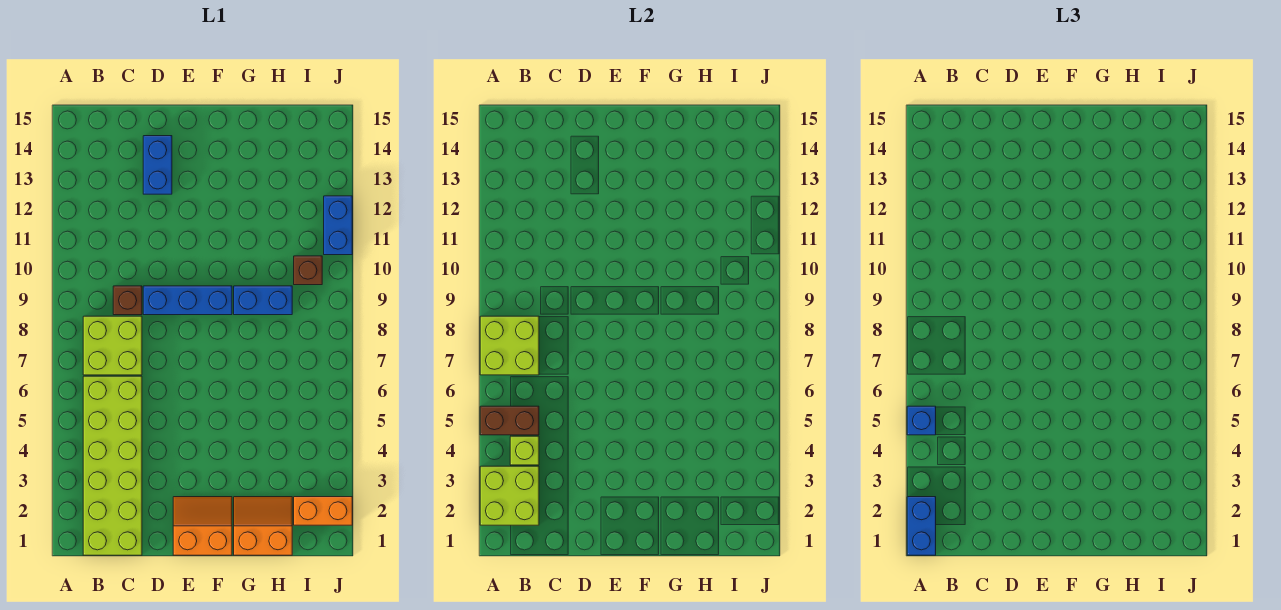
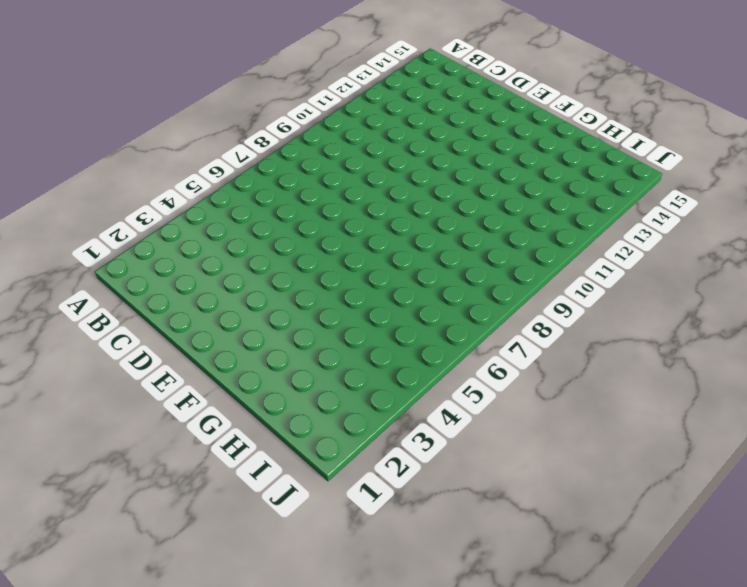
none -> lime 2x6 brick [83,376,142,555]
none -> lime 2x2 brick [83,316,142,375]
none -> brown 1x1 brick [113,286,142,315]

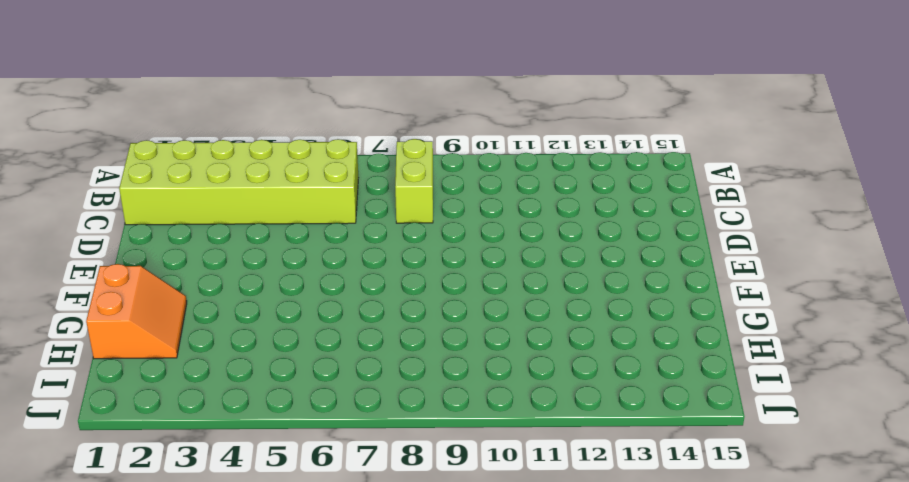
lime 1x2 brick [395,139,433,223] -> lime 2x2 brick [83,316,142,375]
none -> brown 1x1 brick [113,286,142,315]
none -> blue 1x3 brick [143,286,232,315]
none -> blue 1x2 brick [143,136,172,194]

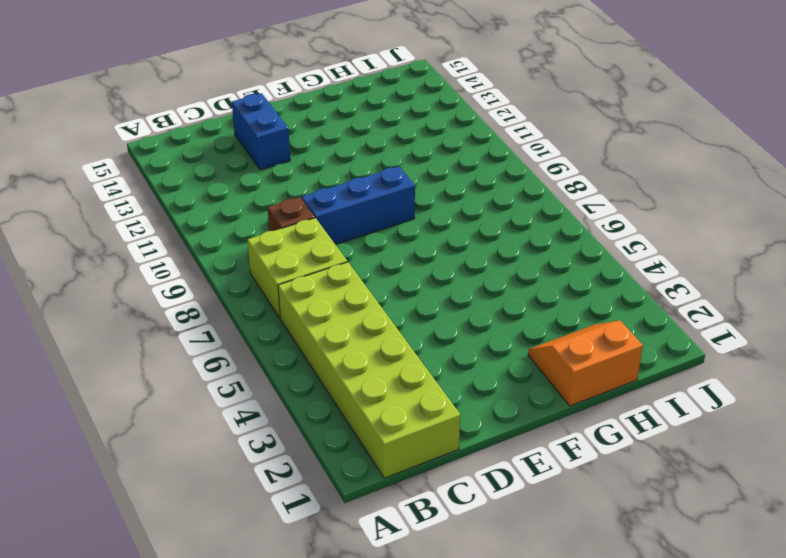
none -> orange 2x2 slope [173,497,232,555]
none -> blue 1x2 brick [234,286,292,315]
none -> orange 1x2 brick [294,497,352,525]

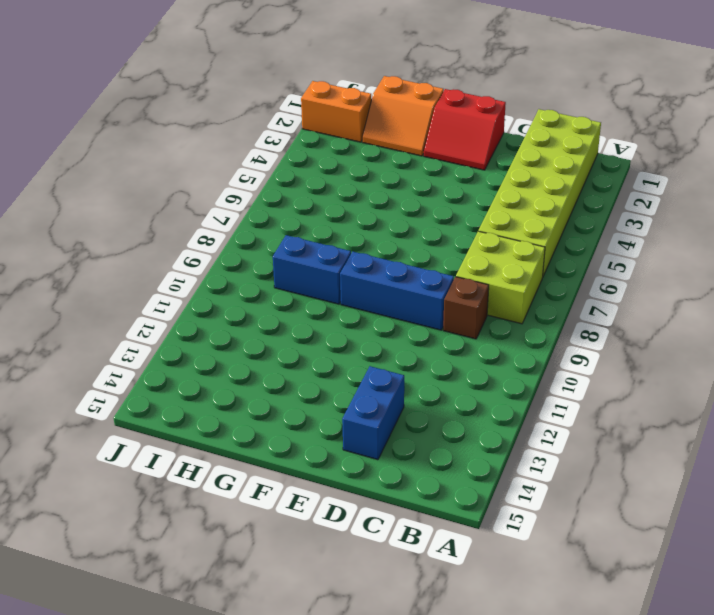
red 2x2 slope [424,89,506,170] -> orange 2x2 slope [173,497,232,555]
none -> brown 1x1 brick [294,256,322,285]
none -> blue 1x2 brick [324,196,352,255]
none -> lime 2x2 brick [480,466,539,525]

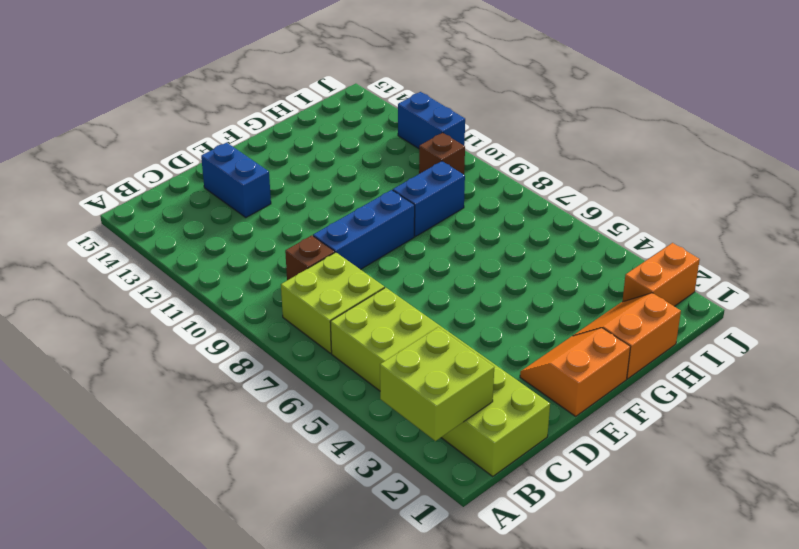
none -> brown 1x2 brick [480,406,539,435]
none -> lime 2x2 brick [480,316,539,375]
none -> lime 1x1 brick [510,436,539,465]

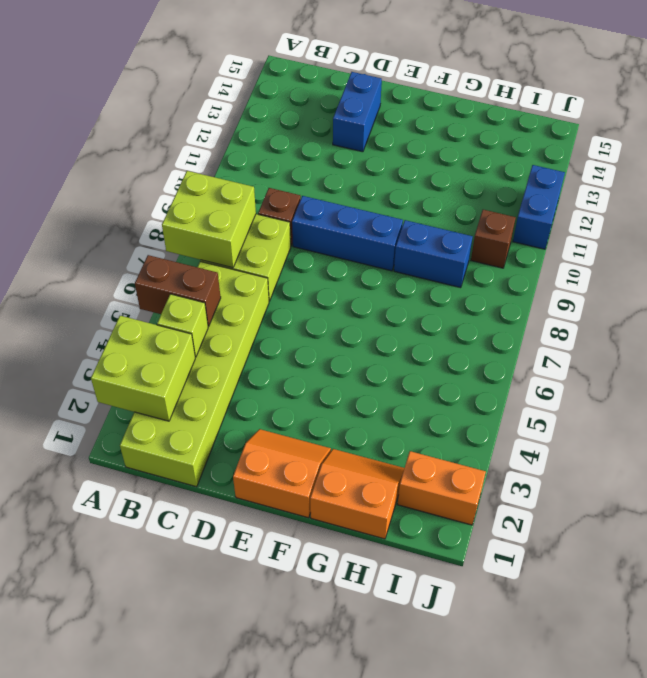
none -> blue 1x2 brick [907,497,936,555]
none -> blue 1x1 brick [907,406,936,435]

